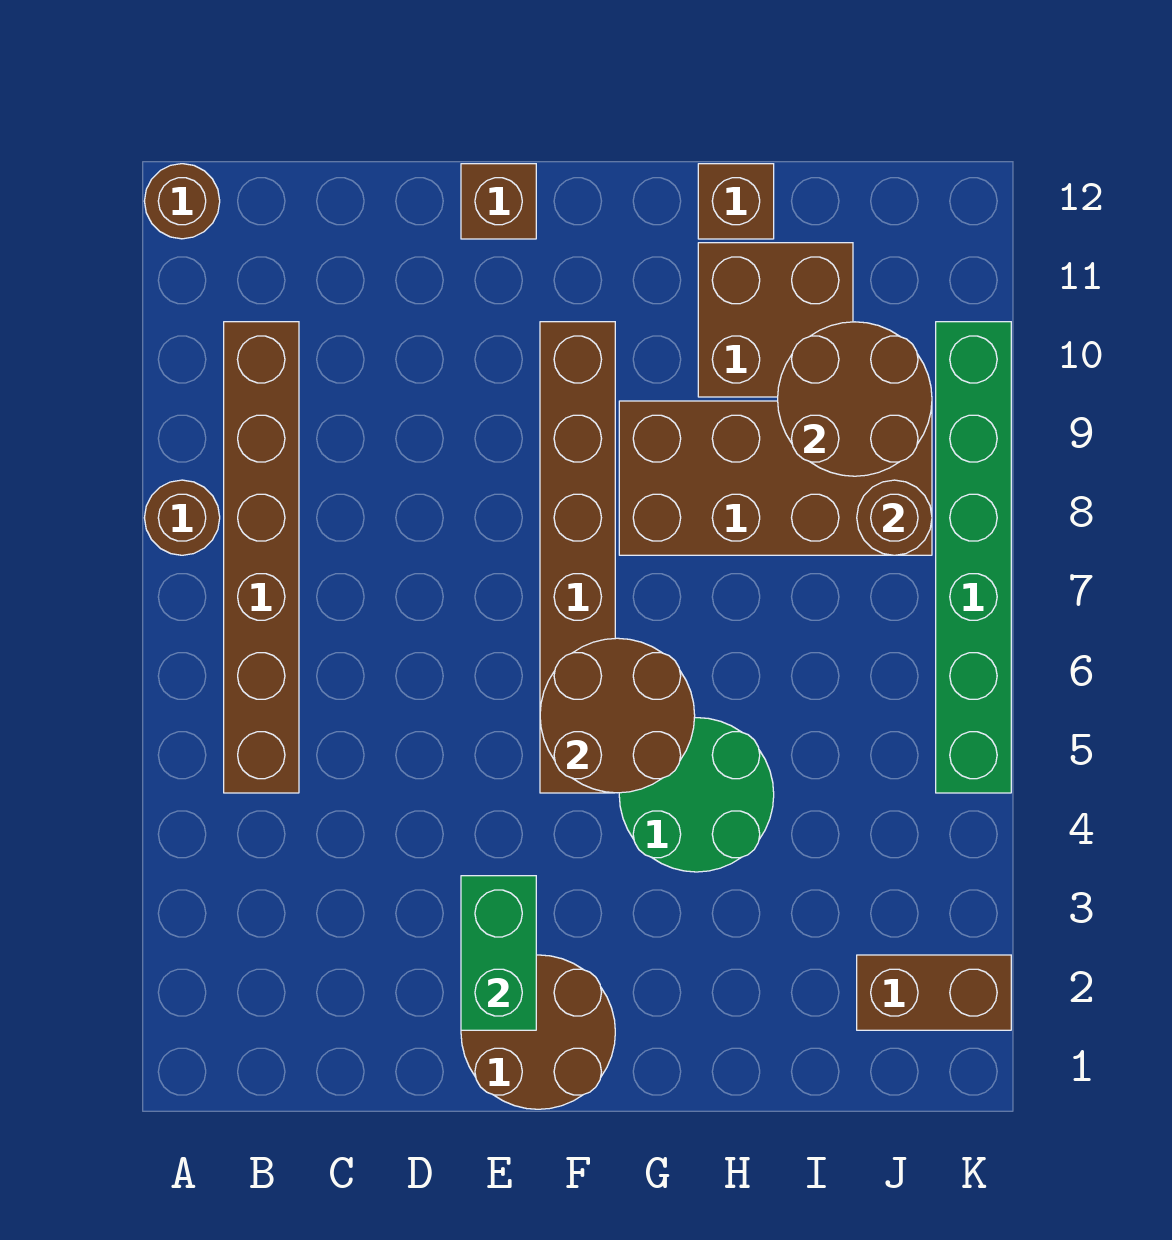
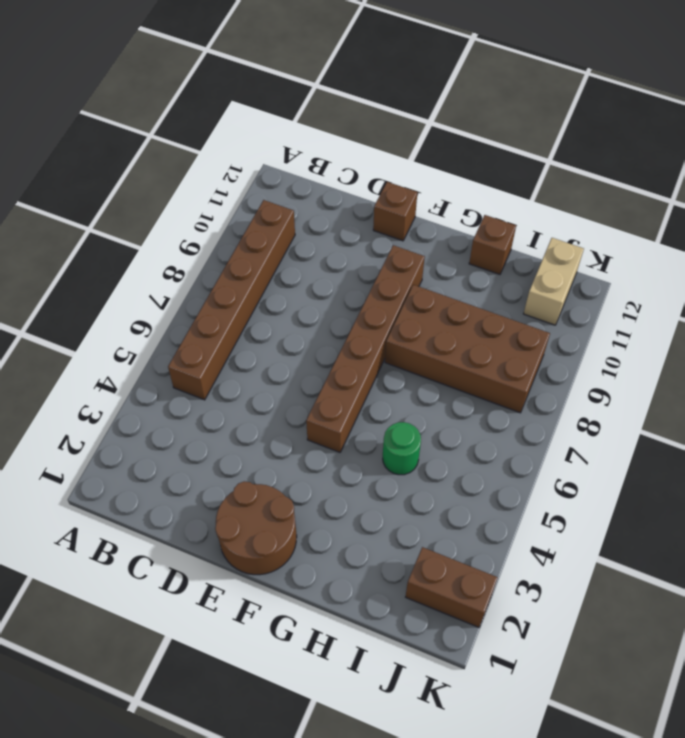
green 1x1 round brick [383,422,421,475] -> green 2x2 round brick [619,718,774,872]
tan 1x2 brick [524,238,584,325] -> none
none -> brown 1x1 round brick [144,480,220,555]
none -> brown 1x1 round brick [144,164,220,239]
none -> brown 2x2 brick [698,243,853,397]

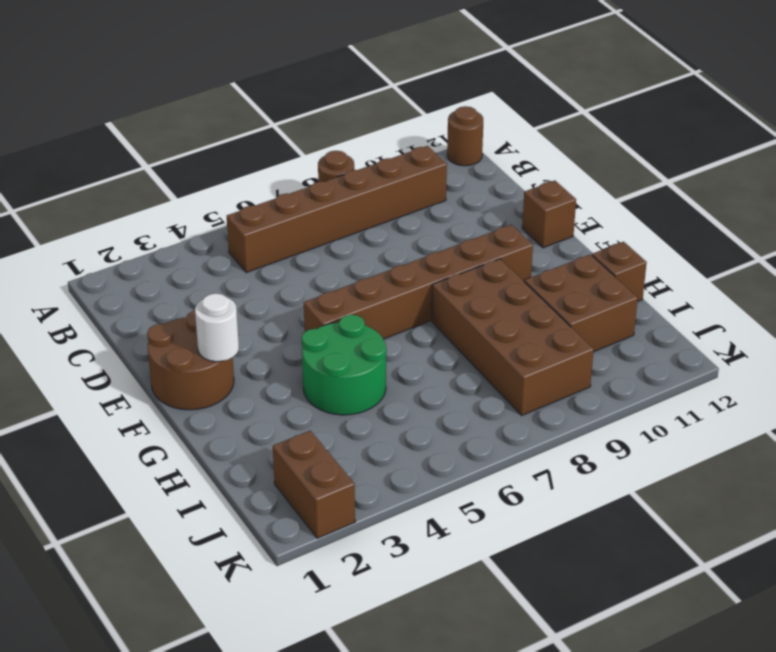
white 1x1 round brick [195,293,239,362] -> none
none -> green 1x6 brick [936,322,1011,793]
none -> green 1x2 brick [461,876,536,1030]
none -> brown 2x2 round brick [540,638,695,793]

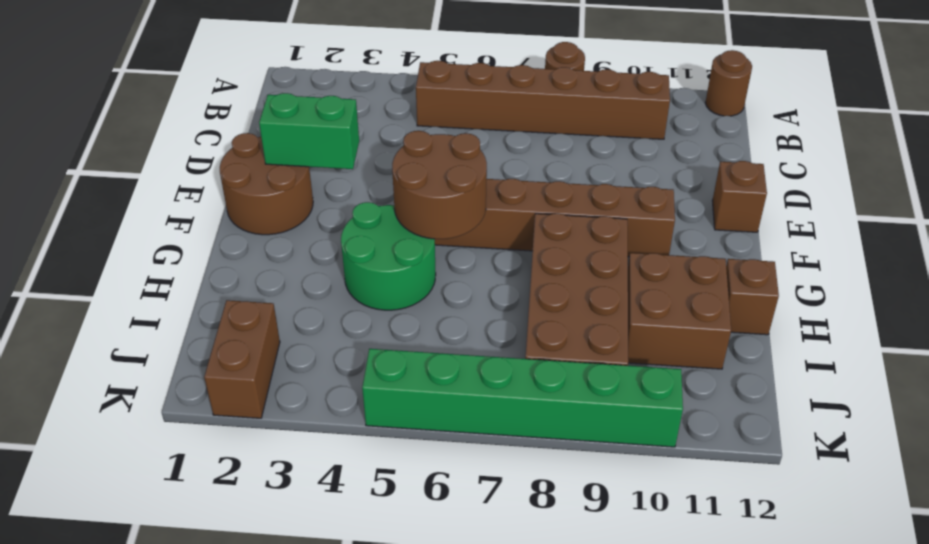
none -> brown 2x2 round brick [778,322,932,476]
none -> brown 1x1 round brick [857,480,932,555]

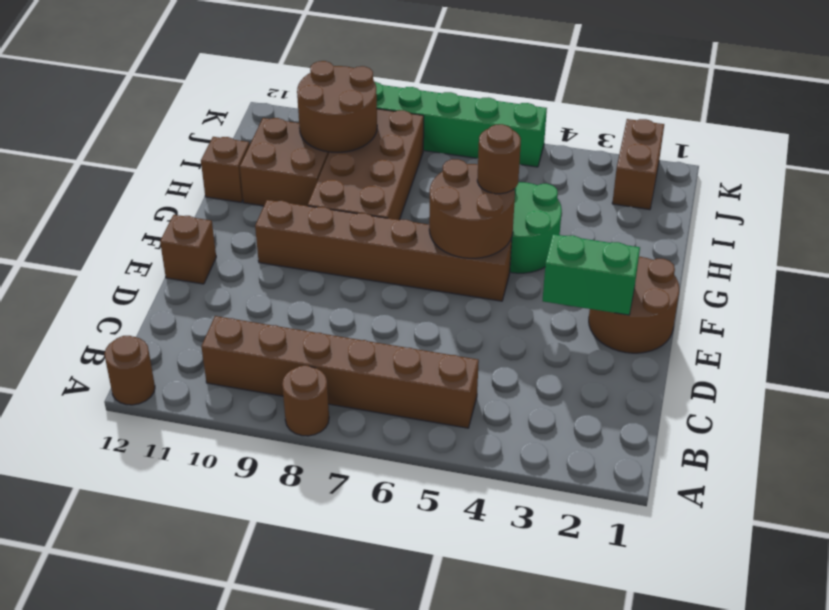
brown 1x1 round brick [477,124,521,194] -> brown 1x1 round brick moved to [857,480,932,555]

